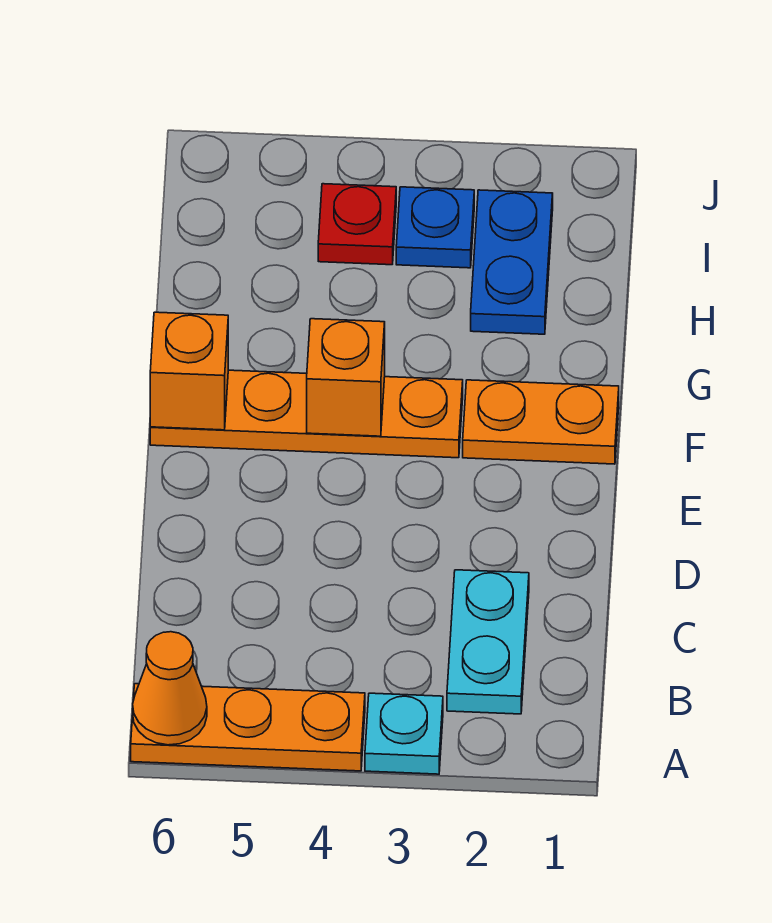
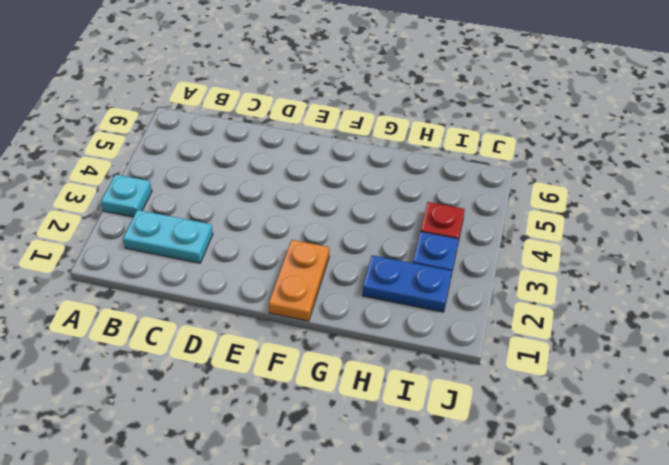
none -> orange 1x3 plate [131,684,365,771]
none -> orange 1x4 plate [150,370,463,458]

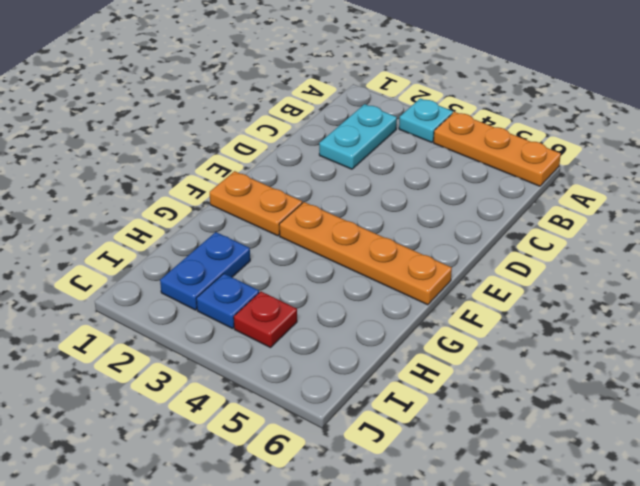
none -> orange 1x1 cone [133,632,207,745]
none -> orange 1x1 brick [307,319,385,436]

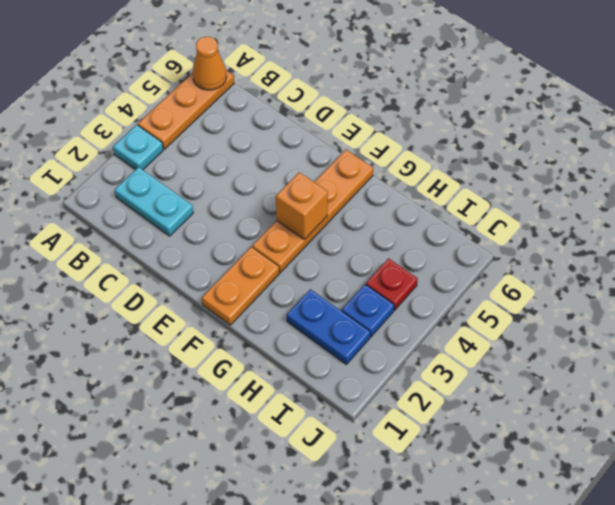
none -> orange 1x1 brick [150,312,228,430]

